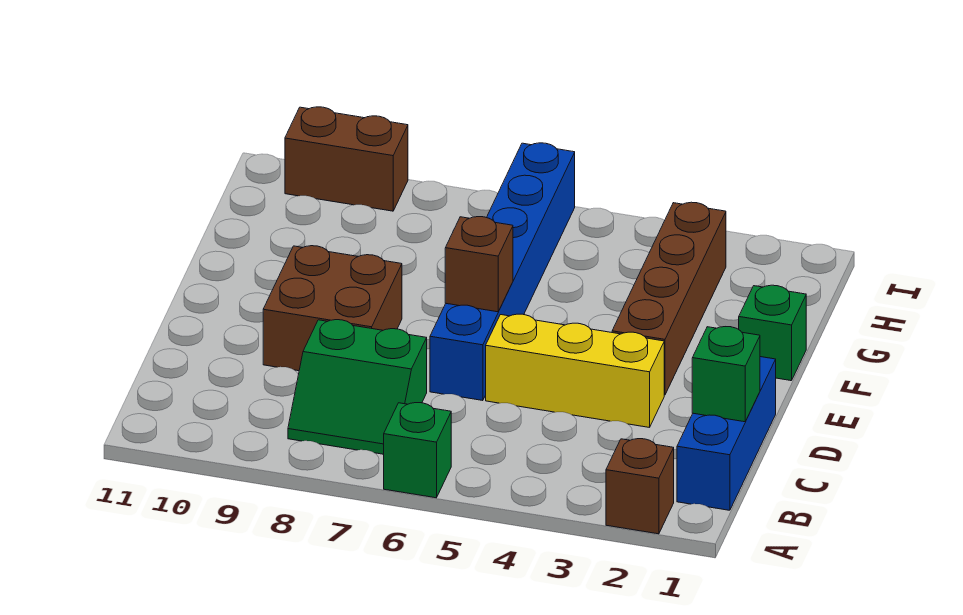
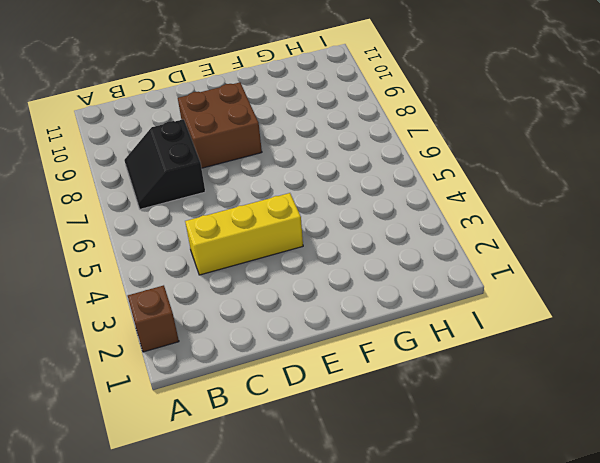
black 2x2 slope [124,119,205,209] -> green 2x2 slope [288,320,427,454]
yellow 1x3 brick [185,193,303,275] -> yellow 1x3 brick turned to [486,314,664,428]
none -> green 1x1 brick [384,403,451,498]
none -> blue 1x3 brick [677,357,776,510]
none -> blue 1x6 brick [430,143,575,401]

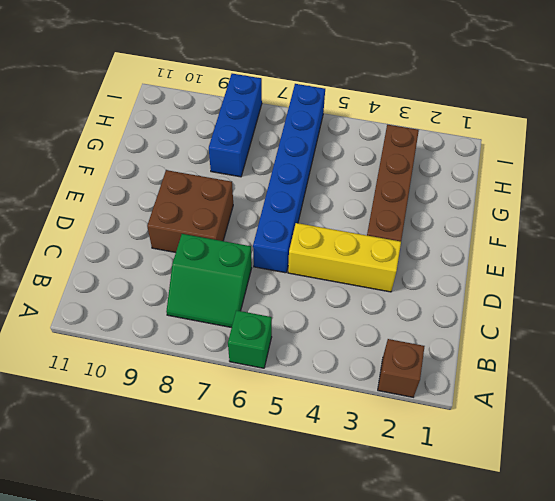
blue 1x3 brick [209,74,262,177] -> blue 1x3 brick moved to [677,357,776,510]
none -> green 1x1 brick [739,285,806,381]
none -> brown 1x2 brick [285,107,408,211]
none -> green 1x1 brick [692,327,760,422]

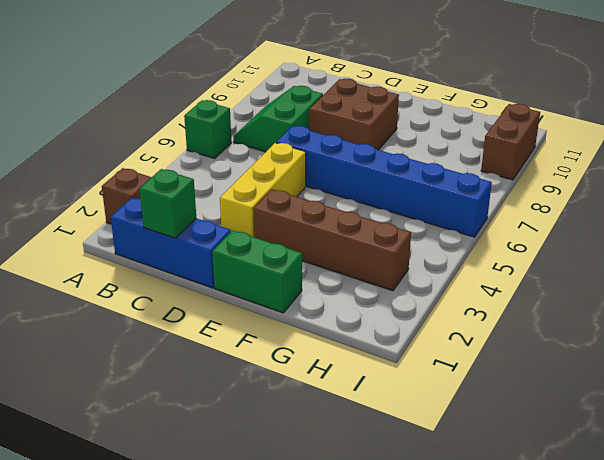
green 1x2 brick [212,230,302,313] -> green 1x1 brick [739,285,806,381]
none -> brown 1x1 brick [445,217,513,312]

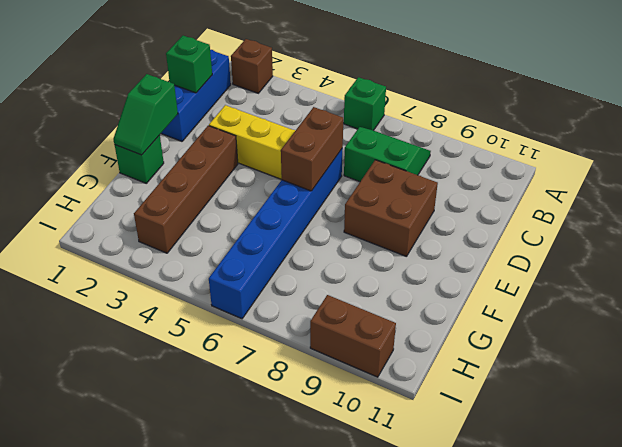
brown 1x2 brick [281,107,343,191] -> brown 1x1 brick [445,217,513,312]
green 1x2 slope [113,74,178,155] -> none

